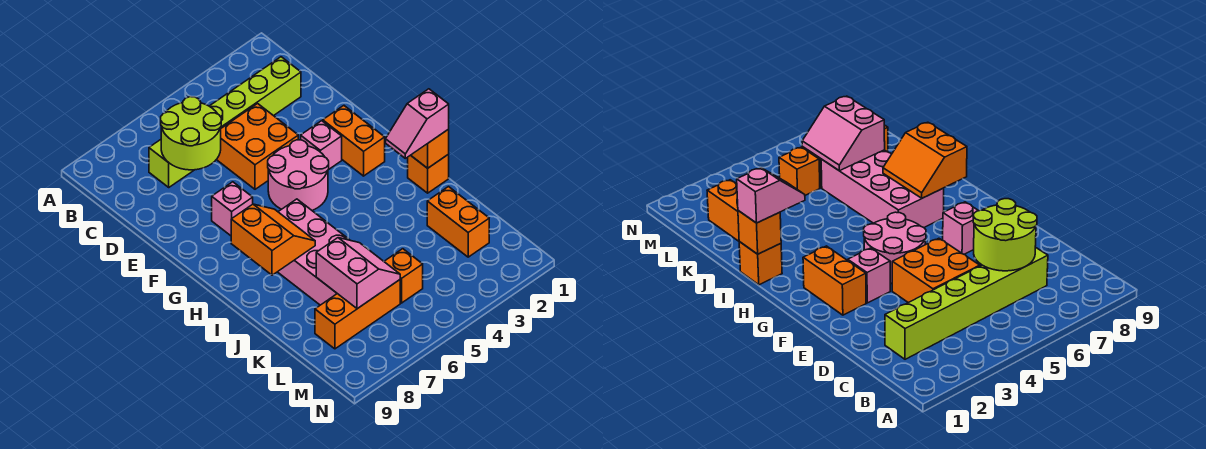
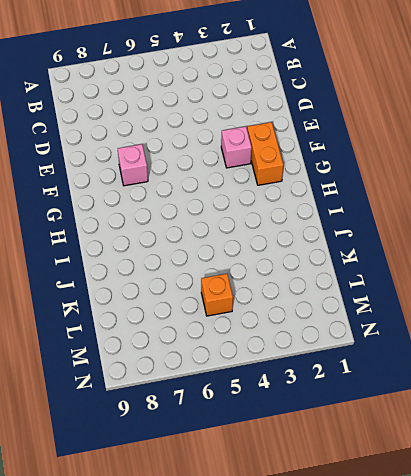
none -> lime 1x6 brick [149,57,301,187]
none -> orange 2x2 brick [216,104,298,189]
none -> pink 2x2 round brick [268,140,329,210]

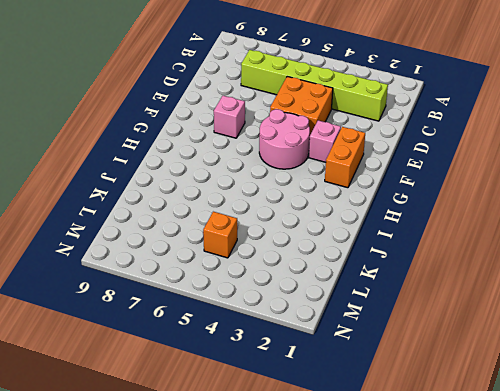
none -> pink 2x4 brick [278,199,349,305]
none -> orange 1x1 brick [408,154,449,193]
none -> orange 1x2 brick [427,187,489,257]

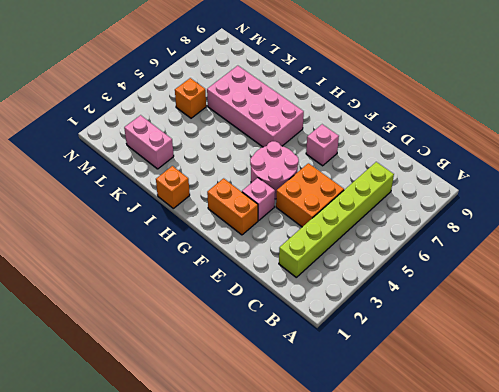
pink 1x2 brick [124,115,174,169] -> orange 1x2 brick [427,187,489,257]
none -> orange 1x3 brick [315,280,400,349]
none -> lime 2x2 round brick [161,97,221,170]
none -> orange 2x2 slope [231,204,315,275]

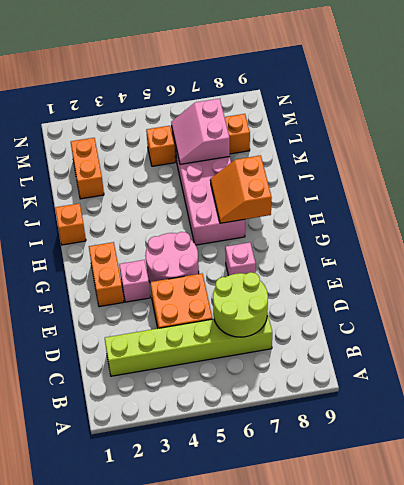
none -> orange 1x1 brick [411,129,449,168]
none -> pink 1x2 slope [386,89,449,158]

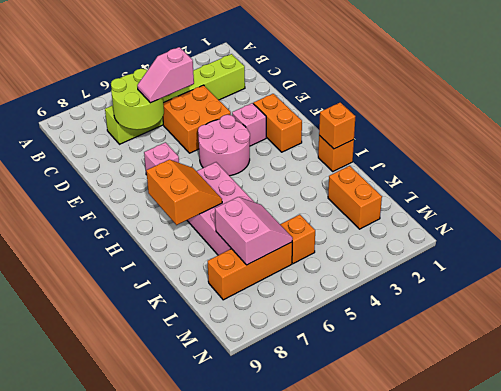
pink 1x2 slope [137,47,194,103] -> pink 1x2 slope moved to [386,89,449,158]

